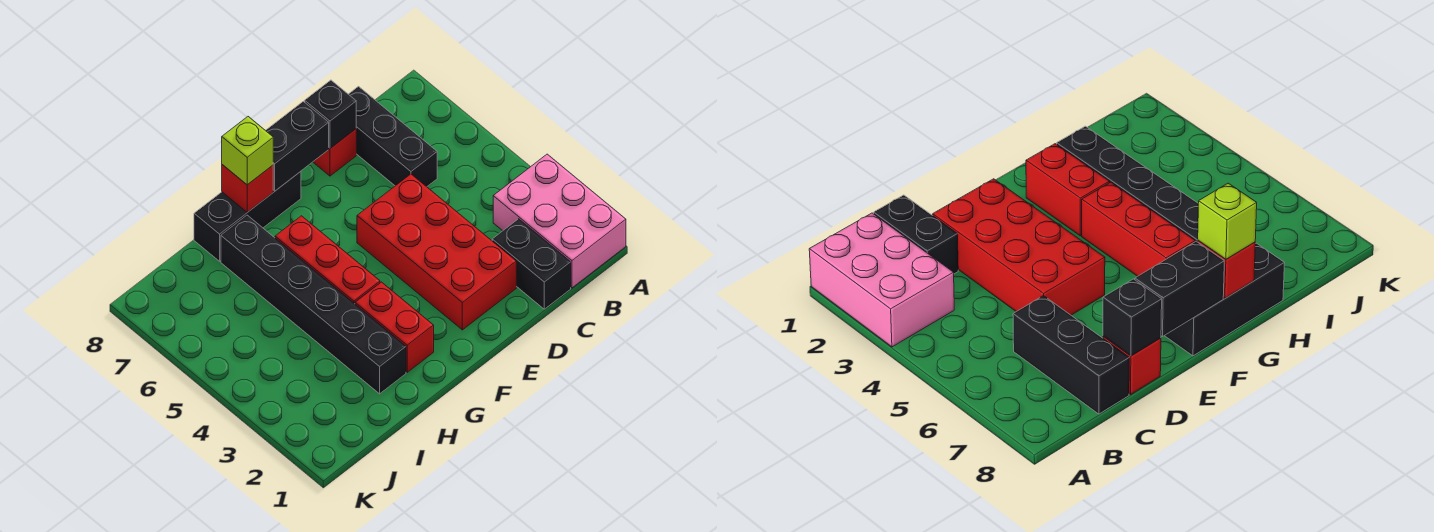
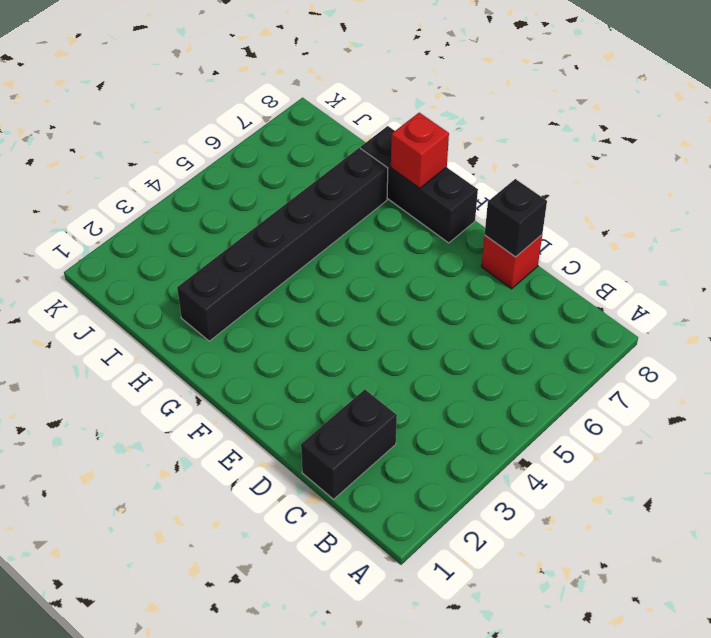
none -> pink 2x3 brick [493,154,626,288]
none -> black 1x3 brick [349,87,437,187]
none -> red 2x4 brick [357,174,516,330]

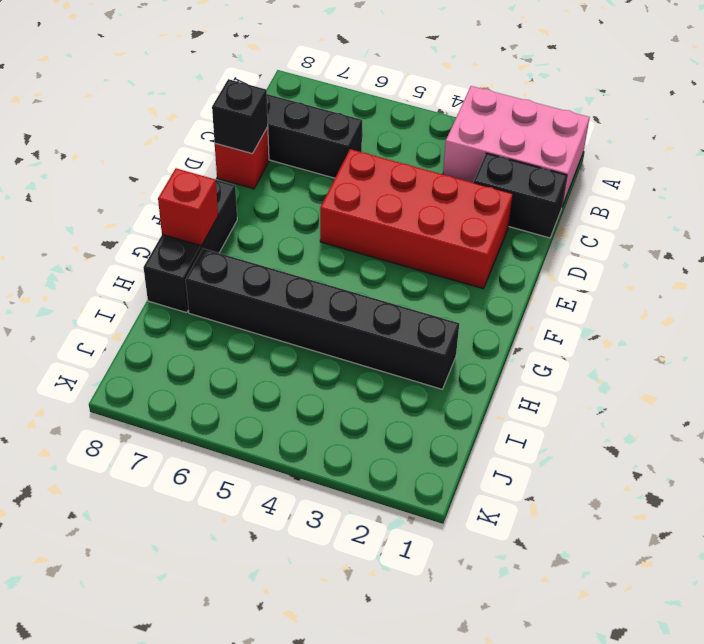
none -> red 1x2 brick [355,282,434,372]
none -> red 1x3 brick [275,216,380,304]
none -> black 1x2 brick [265,101,329,191]

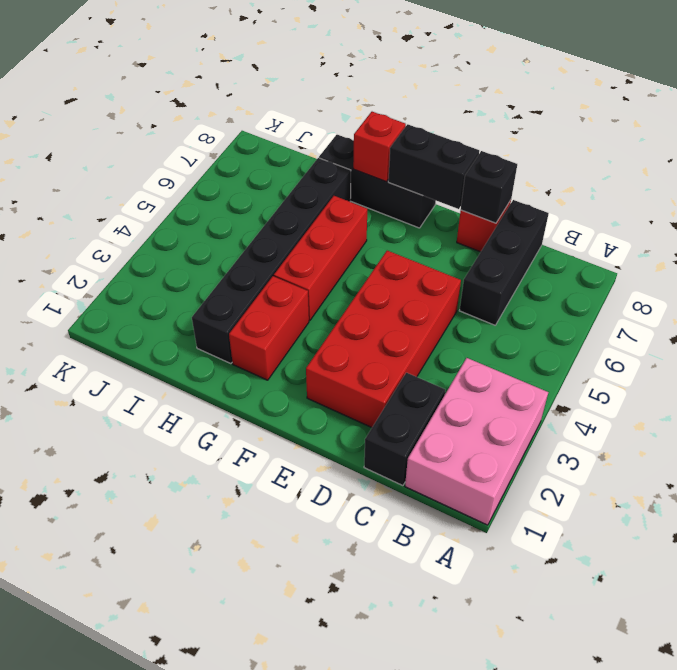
none -> lime 1x1 brick [222,117,273,185]

